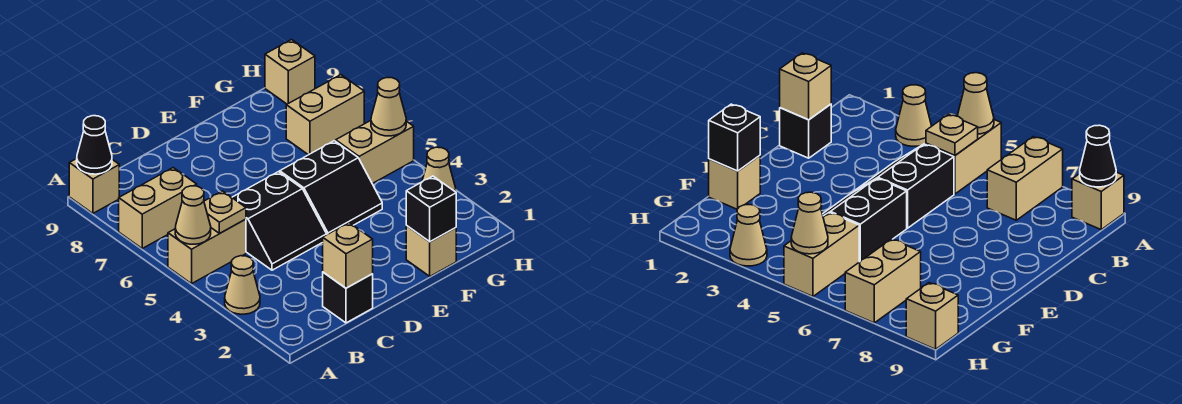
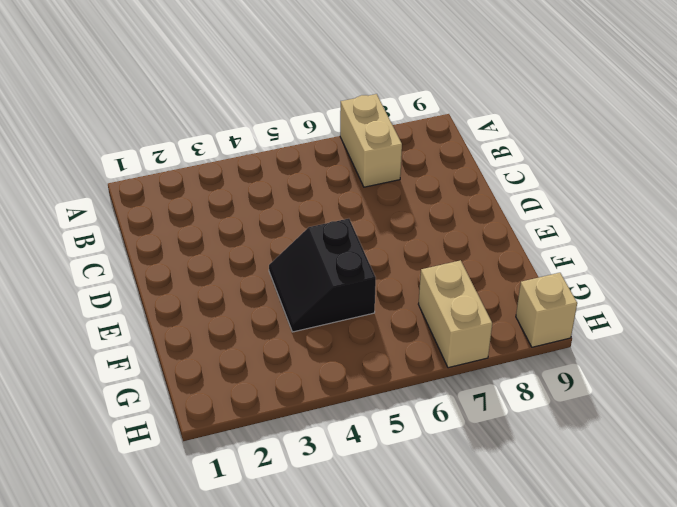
none -> tan 1x1 cone [225,256,260,314]
none -> tan 1x2 brick [168,219,246,284]
none -> tan 1x1 brick [69,159,119,213]

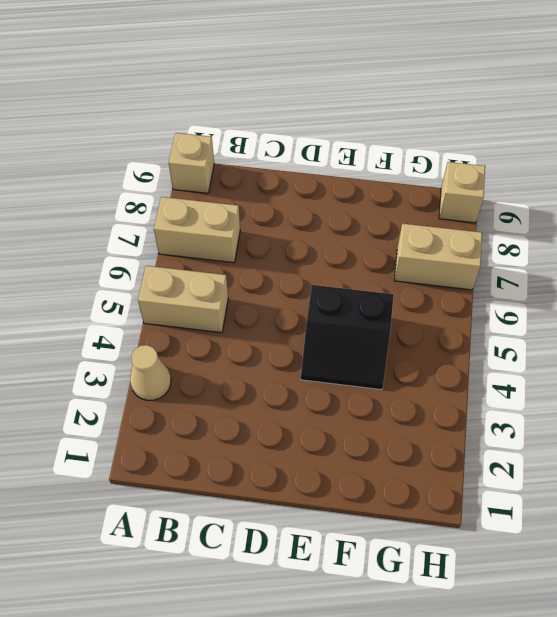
none -> black 1x1 brick [323,272,373,323]
none -> black 2x2 slope [232,172,327,270]
none -> tan 1x1 brick [406,225,456,276]

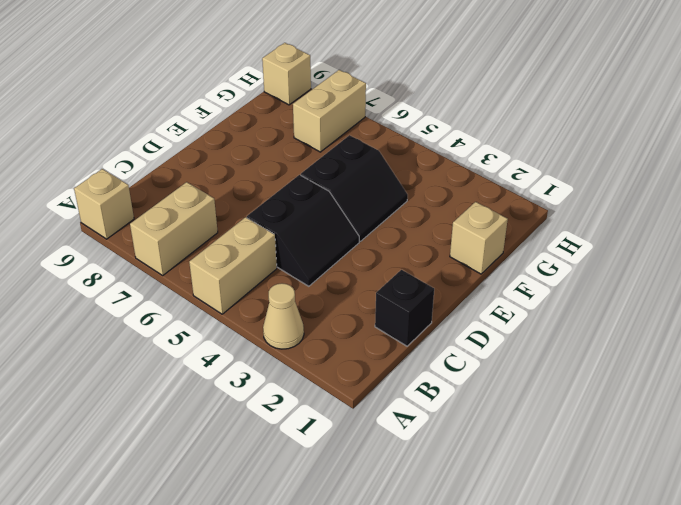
none -> tan 1x2 brick [336,121,414,184]
none -> tan 1x1 cone [422,147,456,192]
none -> tan 1x1 cone [175,186,211,244]

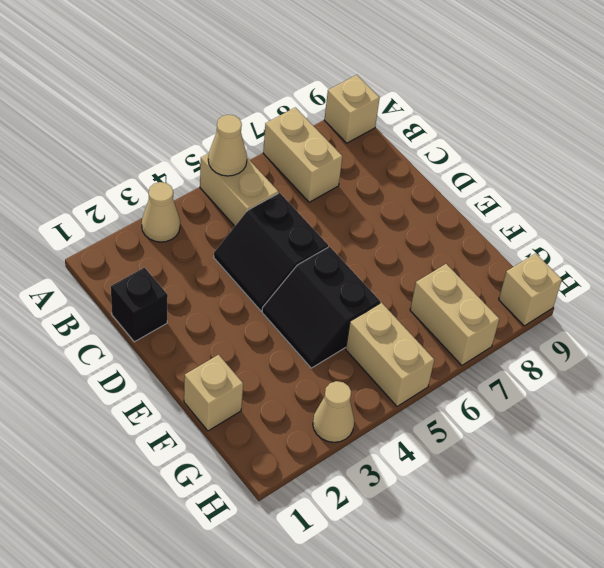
none -> black 1x1 cone [77,116,112,174]
none -> tan 1x1 plate [204,191,246,233]
none -> tan 1x1 brick [323,223,373,288]

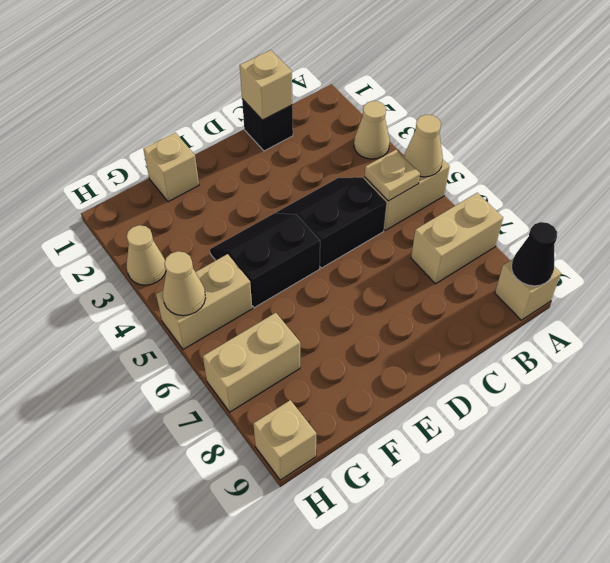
none -> black 1x1 brick [406,176,456,242]

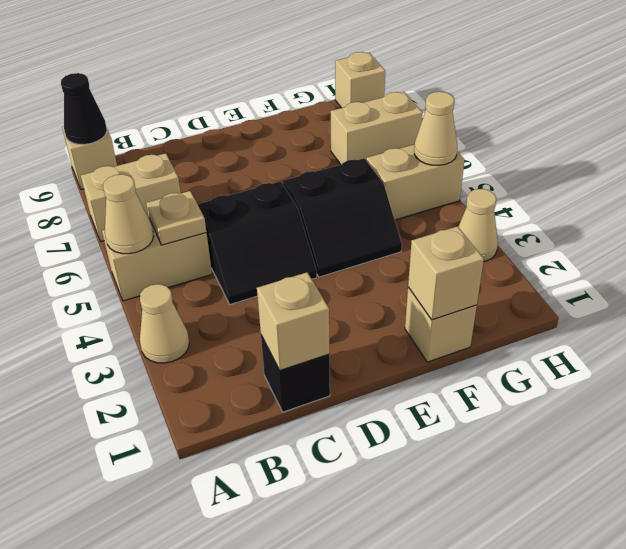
tan 1x1 brick [408,226,484,320] -> black 1x1 brick [406,176,456,242]

